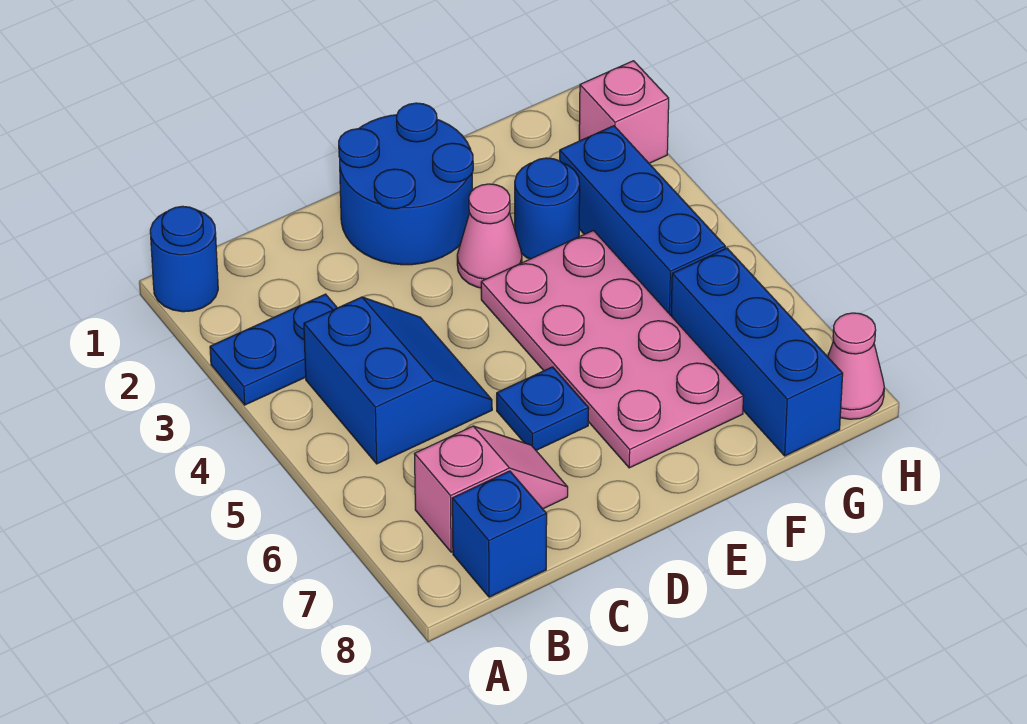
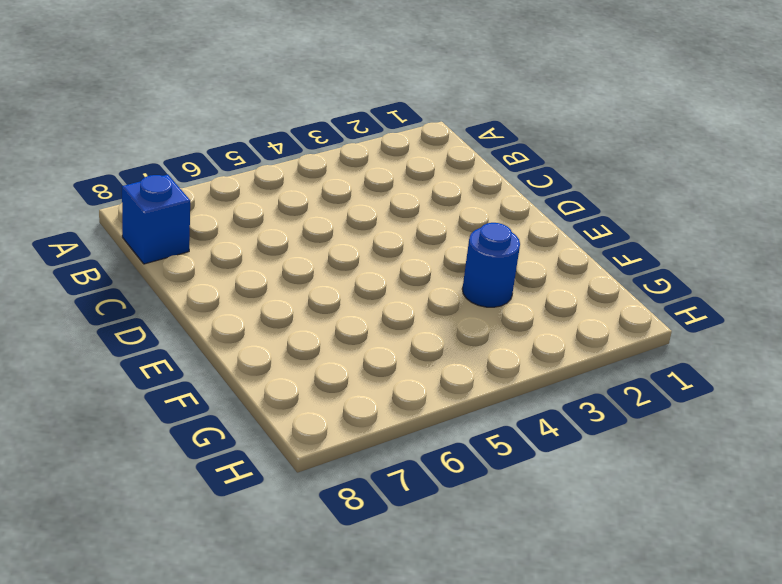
none -> blue 1x1 round brick [150,206,218,312]
none -> blue 1x2 plate [210,294,337,405]
none -> blue 2x2 slope [304,297,492,464]

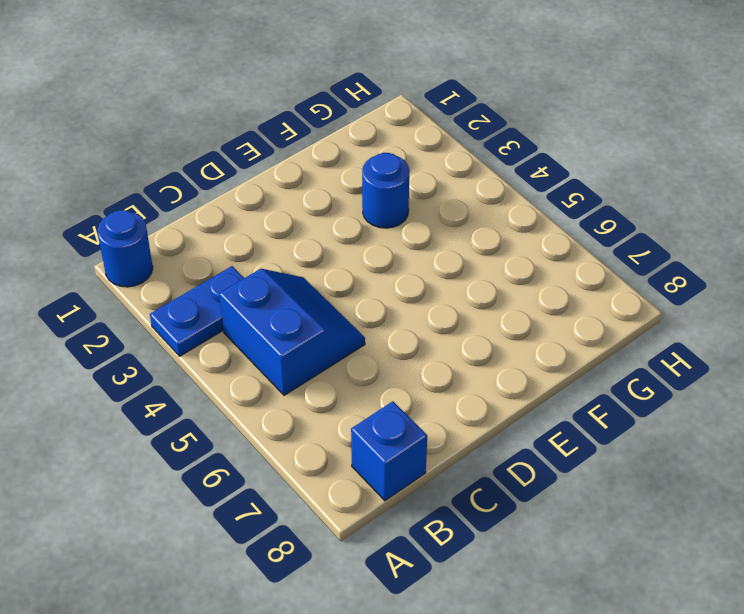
none -> pink 1x2 slope [415,426,568,552]
none -> blue 2x2 round brick [339,103,473,265]
none -> blue 1x1 plate [497,367,589,450]

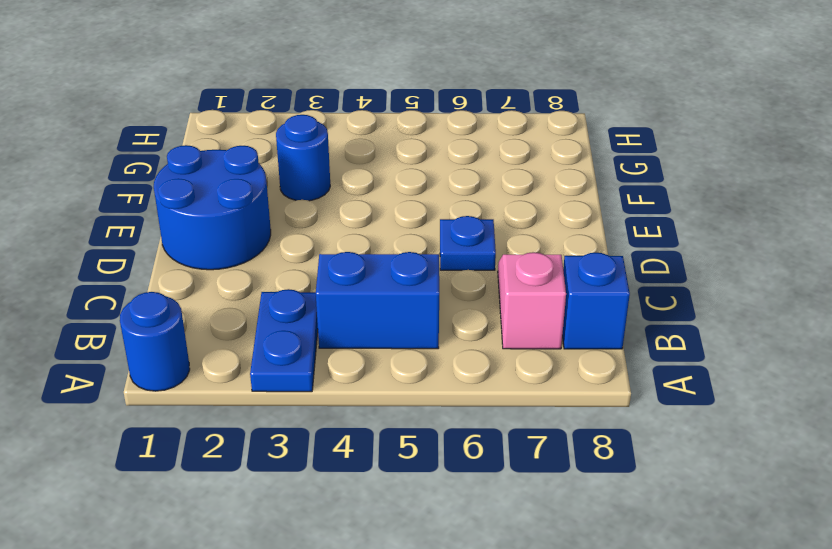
none -> pink 1x1 cone [457,184,522,288]
none -> pink 2x4 plate [481,230,744,468]
none -> blue 1x3 brick [560,126,725,315]

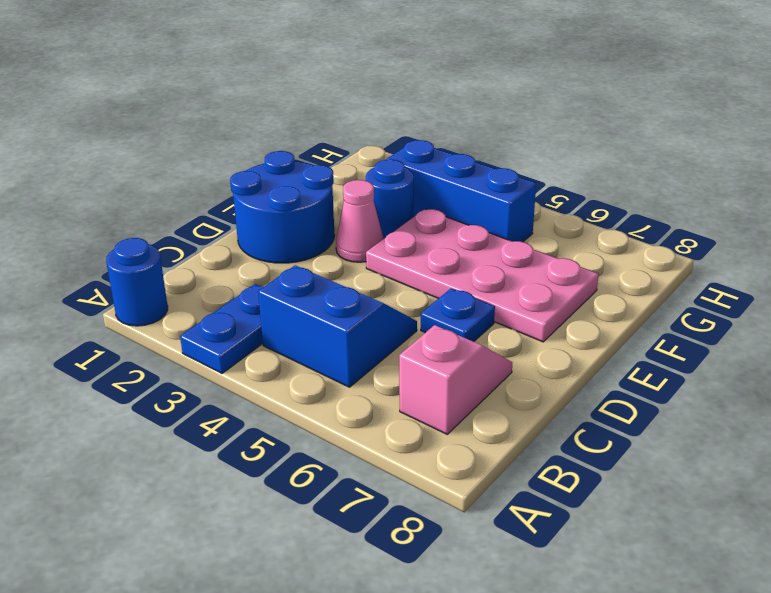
none -> blue 1x1 brick [452,471,547,597]
none -> blue 1x3 brick [671,248,843,456]
none -> pink 1x1 brick [579,61,669,163]

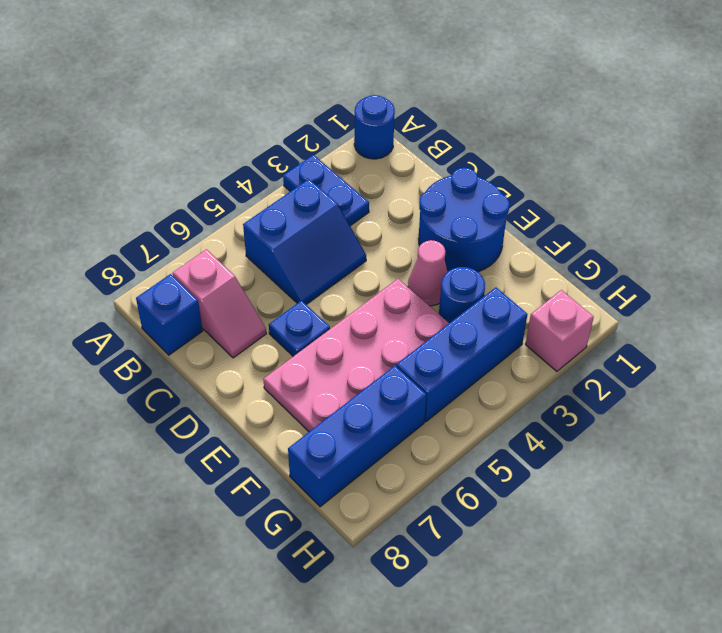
none -> pink 1x1 cone [828,313,884,419]

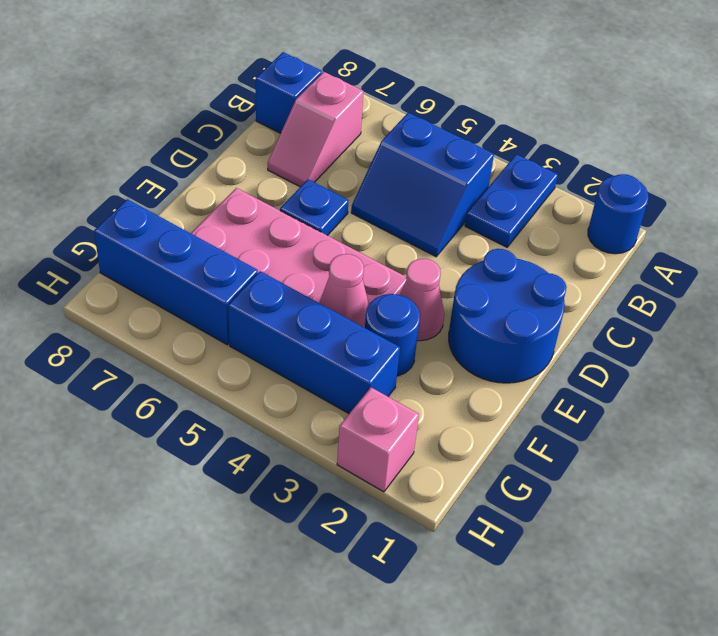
pink 1x1 cone [319,254,369,328] -> pink 1x1 cone moved to [828,313,884,419]

